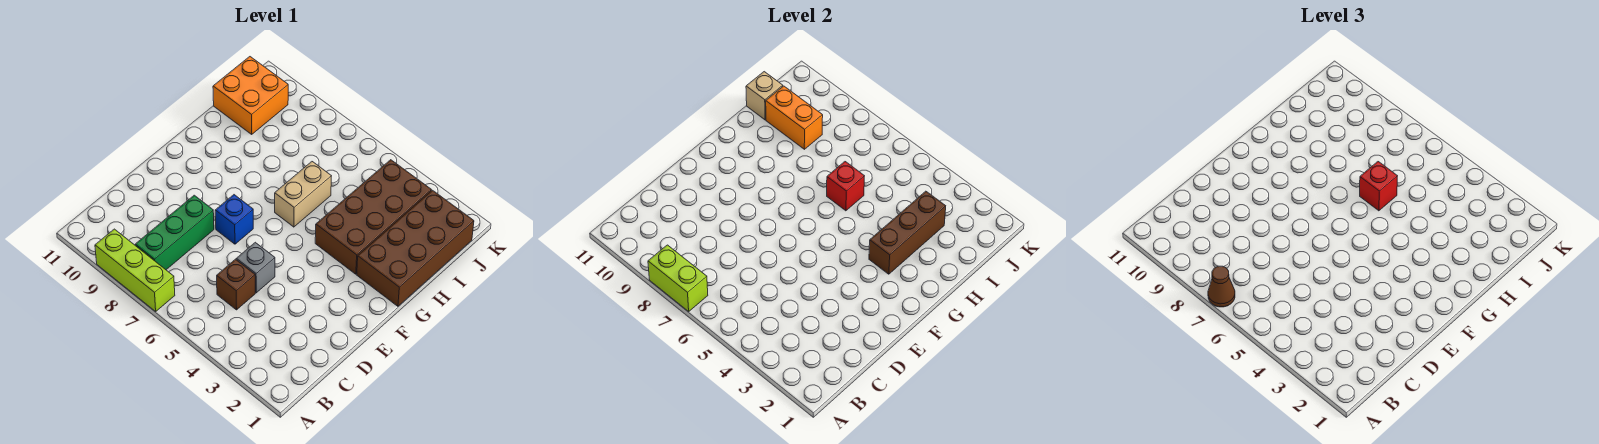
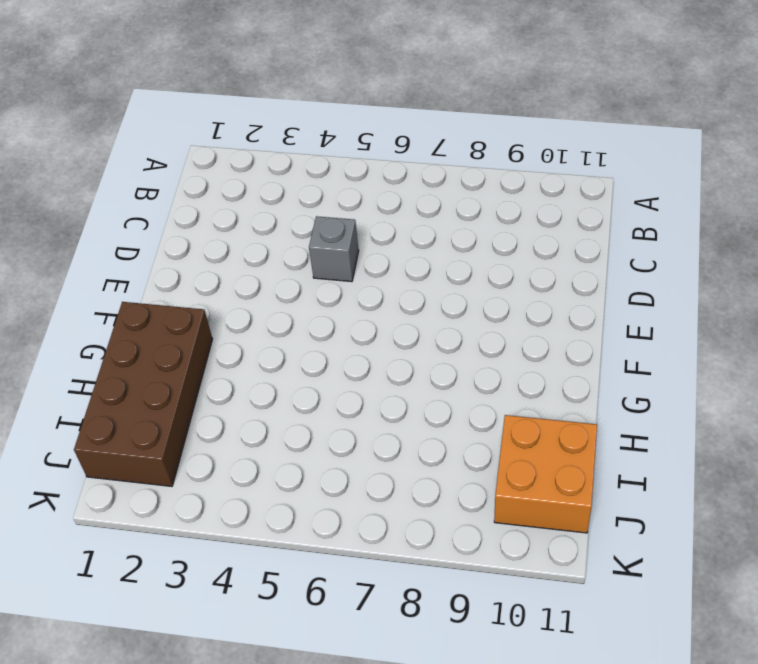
none -> lime 1x3 brick [95,229,175,311]
none -> green 1x3 brick [135,195,214,270]
none -> brown 1x1 brick [217,259,255,310]

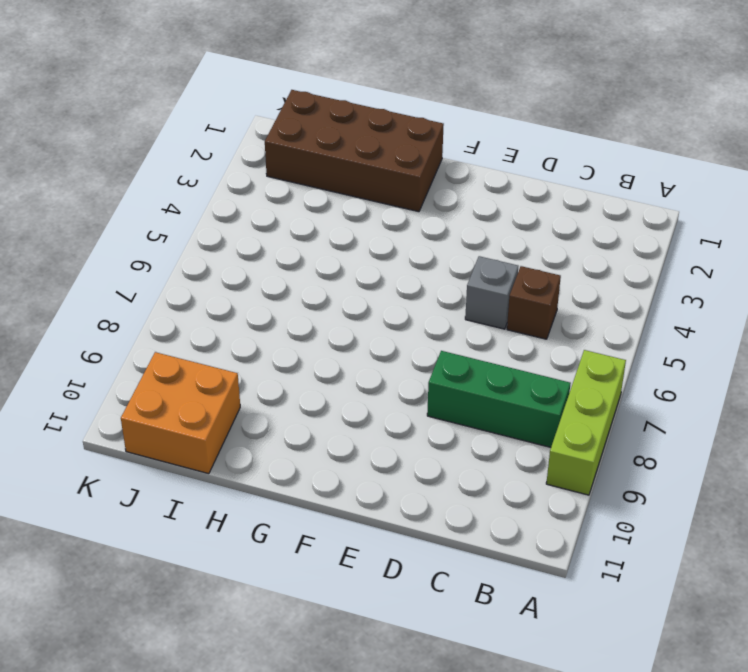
none -> blue 1x1 brick [215,195,253,244]
none -> brown 2x4 brick [315,160,431,274]
none -> tan 1x2 brick [275,162,331,227]

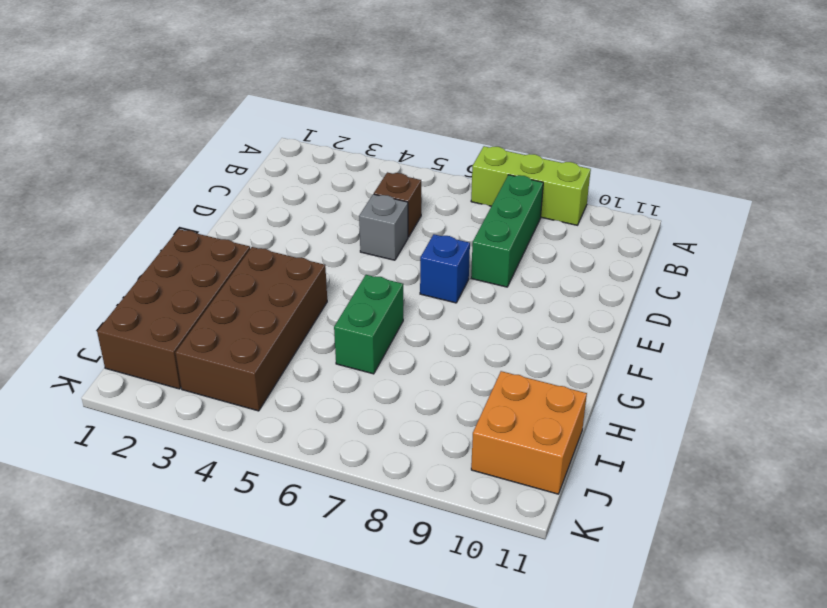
green 1x2 brick [334,275,403,374] -> tan 1x2 brick [275,162,331,227]
none -> lime 1x2 brick [648,245,708,311]
none -> brown 1x3 brick [869,191,946,274]
none -> red 1x1 brick [827,162,864,211]

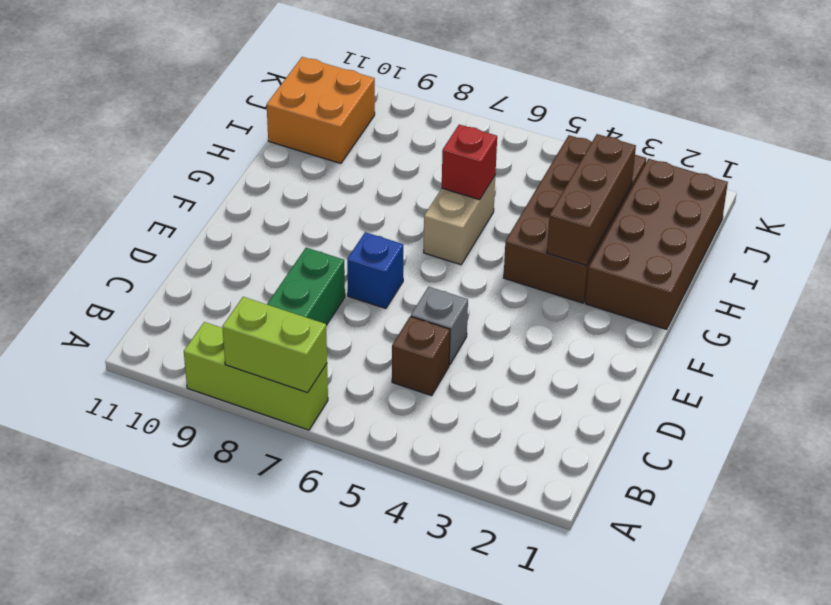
none -> orange 1x2 brick [766,86,823,149]
none -> tan 1x1 brick [746,72,783,120]
none -> brown 1x1 cone [1208,266,1235,307]

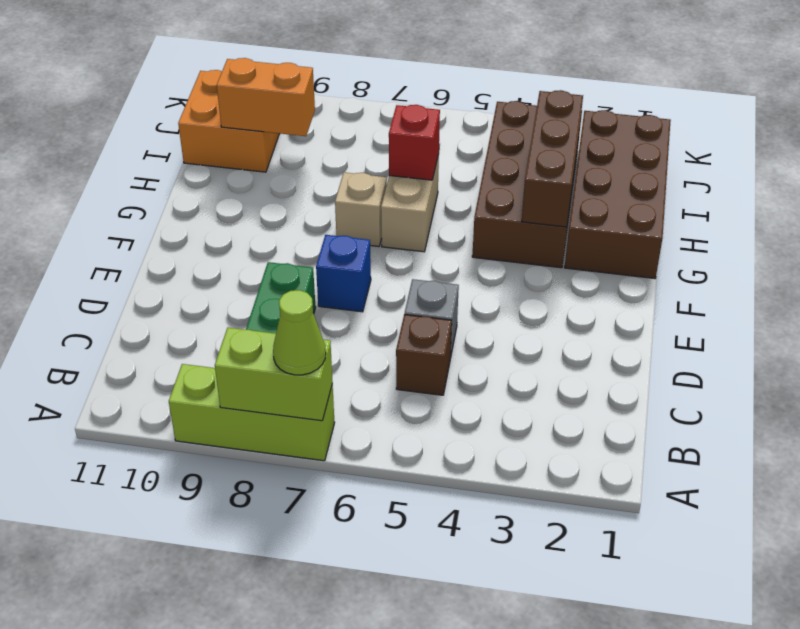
lime 1x1 cone [273,290,326,375] -> brown 1x1 cone [1208,266,1235,307]
tan 1x1 brick [335,172,387,247] -> tan 1x1 brick moved to [746,72,783,120]
none -> red 1x1 brick [1360,162,1397,211]

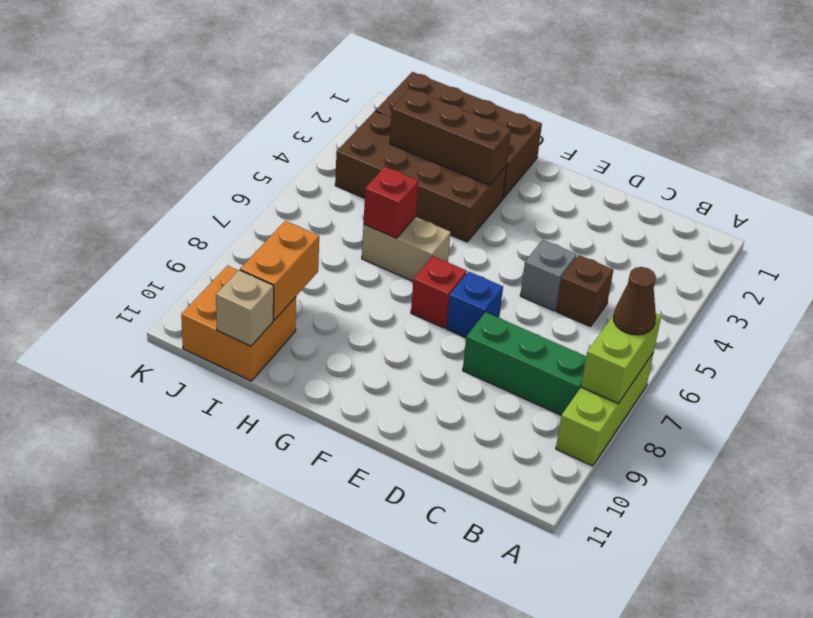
red 1x1 brick [411,256,467,328] -> red 1x1 brick moved to [1360,162,1397,211]

